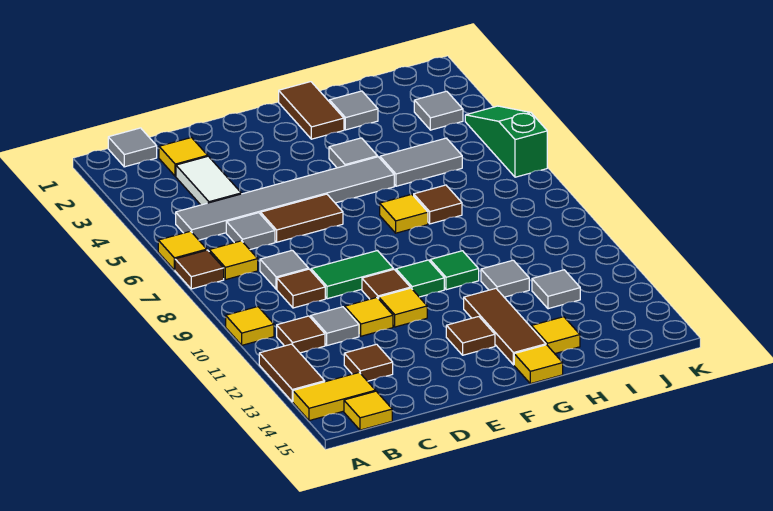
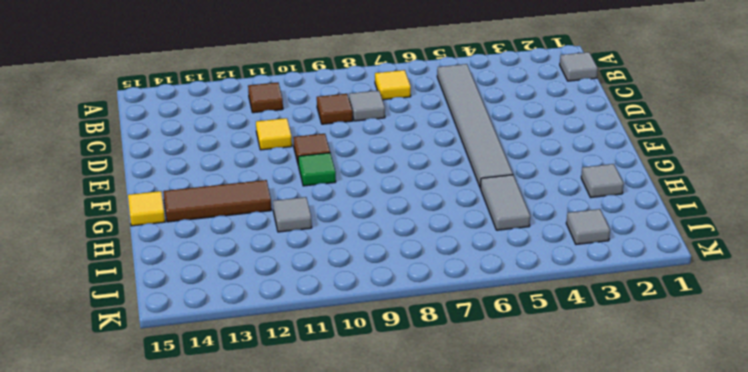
none -> yellow 1x1 tile [158,231,207,270]
none -> brown 1x1 tile [175,250,224,289]
none -> yellow 1x1 tile [226,307,274,345]
none -> brown 1x2 tile [259,344,325,402]

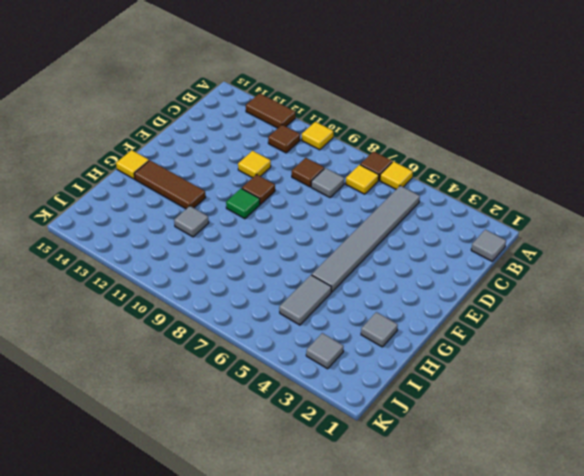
none -> yellow 1x2 tile [293,372,376,421]
none -> yellow 1x1 tile [344,391,392,430]
none -> yellow 1x1 tile [159,138,208,176]
none -> white 1x2 tile [176,156,241,205]

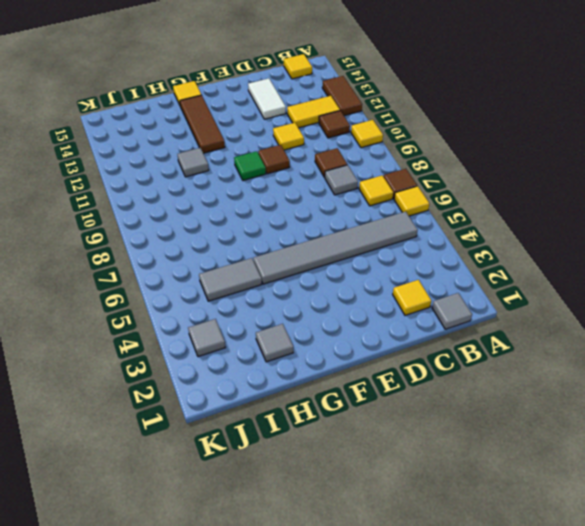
yellow 1x2 tile [287,96,340,128] -> yellow 1x2 tile moved to [293,372,376,421]
white 1x2 tile [248,78,286,119] -> white 1x2 tile moved to [176,156,241,205]
none -> grey 1x1 tile [226,213,275,250]
none -> grey 1x1 tile [311,307,359,345]
none -> brown 1x1 tile [344,344,393,381]
none -> brown 1x2 tile [261,194,343,242]

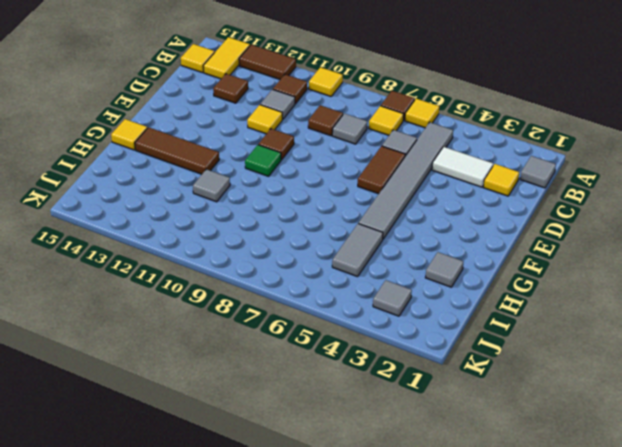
none -> green 1x2 tile [311,251,394,299]
none -> yellow 1x1 tile [379,288,427,327]
none -> brown 1x1 tile [446,317,495,355]
none -> brown 1x2 tile [279,82,344,139]

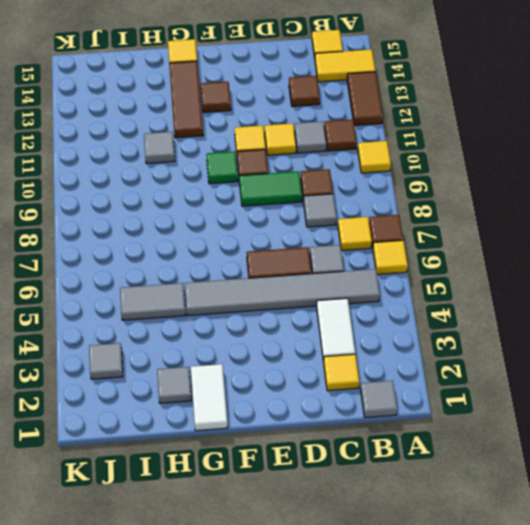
white 1x2 tile [191,364,228,431] -> brown 1x2 tile [279,82,344,139]
none -> grey 1x1 tile [329,138,378,168]
none -> yellow 1x1 tile [380,194,428,233]
none -> green 1x1 tile [430,251,479,290]
none -> brown 1x1 tile [414,185,462,224]

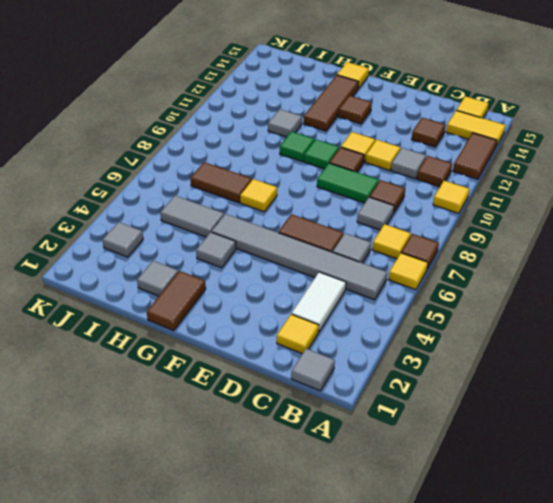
brown 1x2 tile [190,162,252,203] -> brown 1x1 tile [414,185,462,224]
none -> yellow 1x1 tile [531,317,580,353]
none -> grey 1x1 tile [532,270,580,309]
none -> green 1x3 slope [465,106,547,177]

